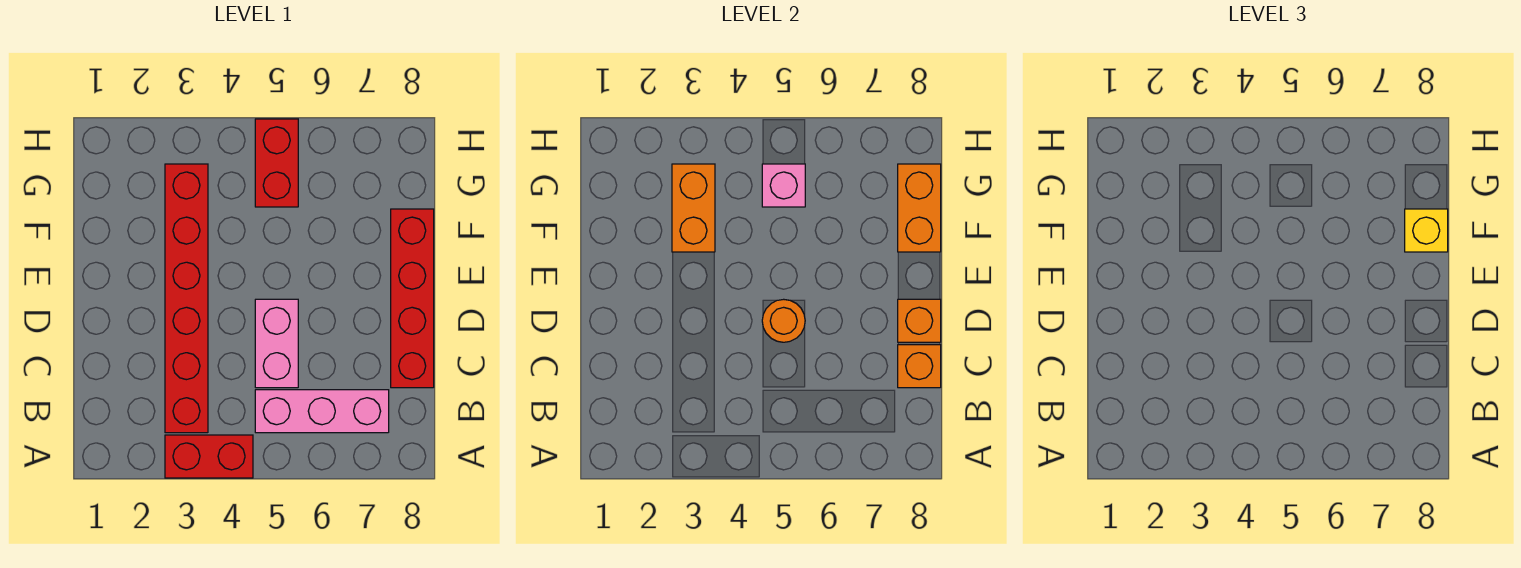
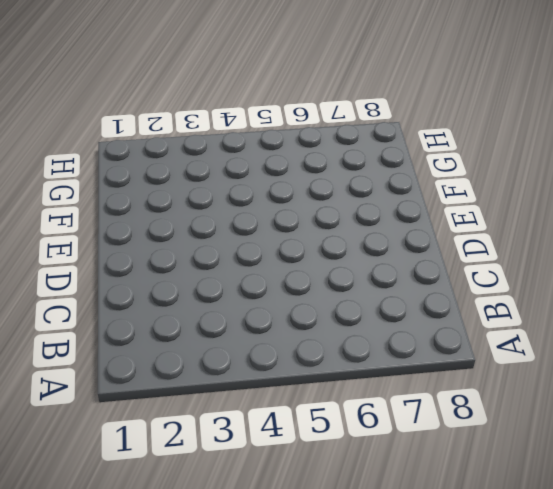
none -> red 1x2 brick [165,435,253,478]
none -> red 1x6 brick [165,164,208,433]
none -> pink 1x3 brick [255,390,389,433]

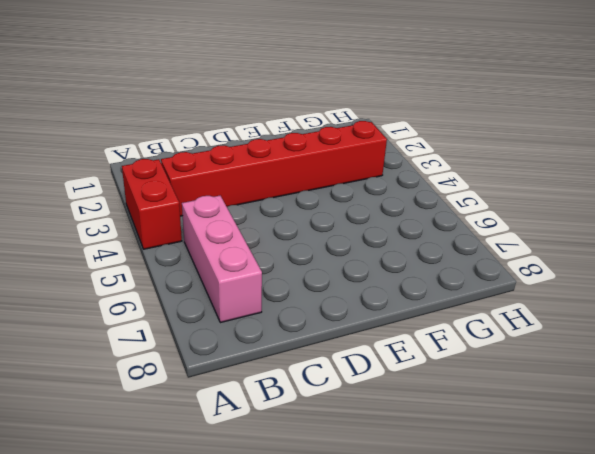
none -> pink 1x2 brick [255,299,298,388]
none -> red 1x4 brick [391,209,434,388]
none -> red 1x2 brick [255,119,298,207]

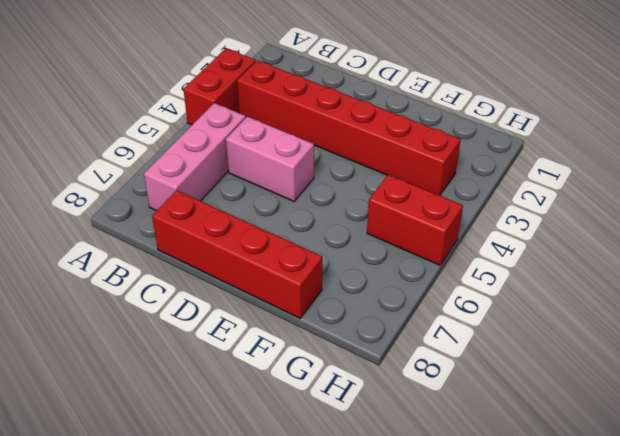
none -> orange 1x1 brick [898,345,941,388]
none -> orange 1x1 round brick [762,299,805,342]
none -> orange 1x1 brick [898,299,941,342]

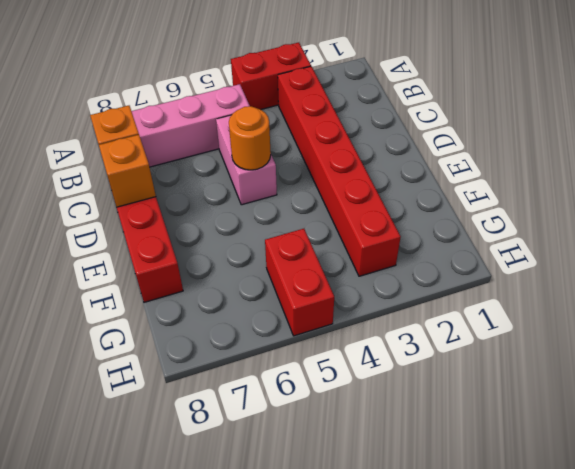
none -> orange 1x2 brick [672,164,715,252]
none -> orange 1x2 brick [898,164,941,252]
none -> pink 1x1 brick [762,164,805,207]

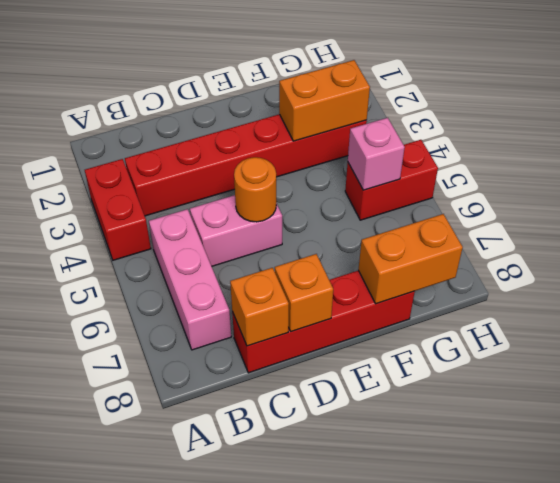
none -> yellow 1x1 brick [1405,209,1448,252]

